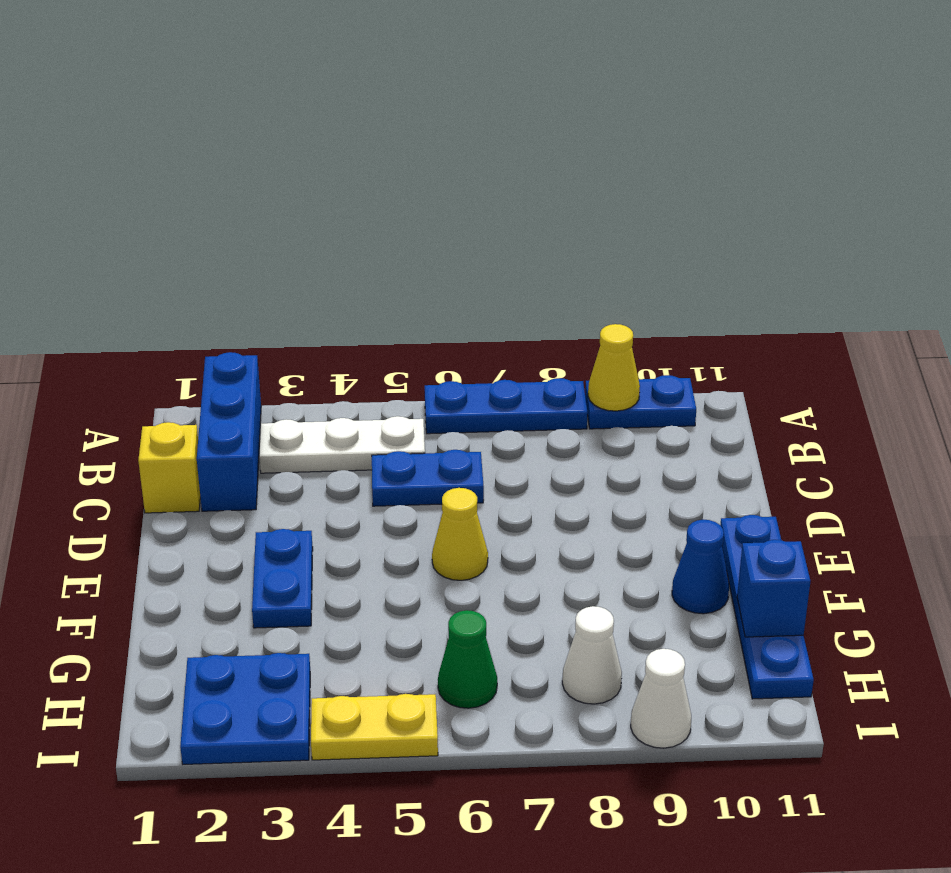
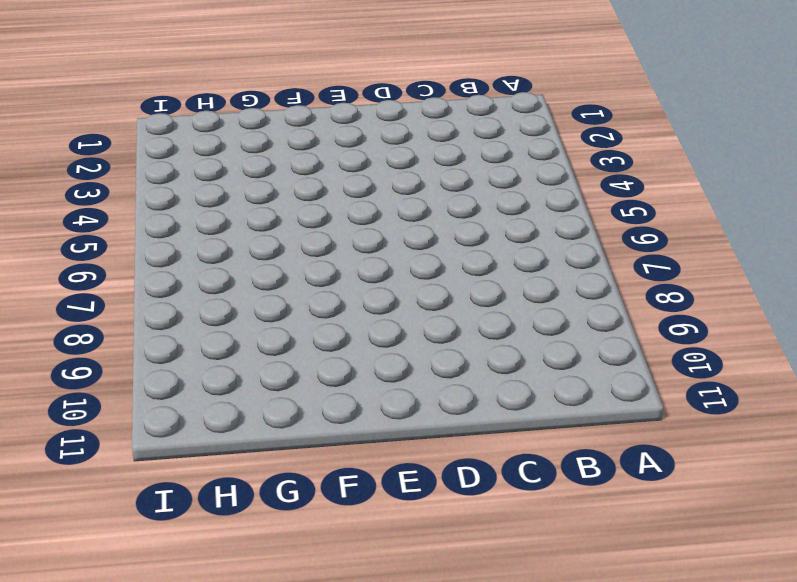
none -> blue 1x3 brick [197,352,261,511]
none -> blue 1x3 plate [425,378,588,434]
none -> blue 1x2 plate [585,375,696,429]

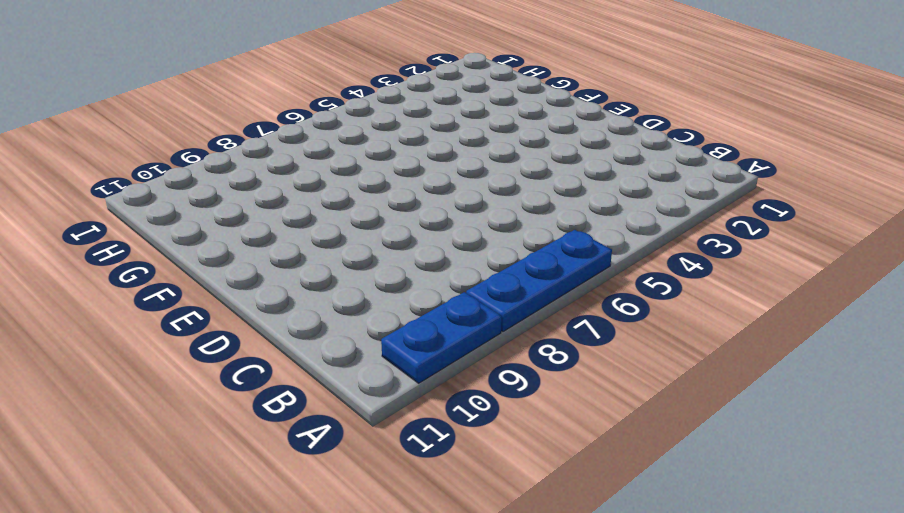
none -> blue 1x3 brick [197,352,261,511]
none -> white 1x3 plate [259,416,425,473]
none -> yellow 1x1 brick [138,422,200,513]

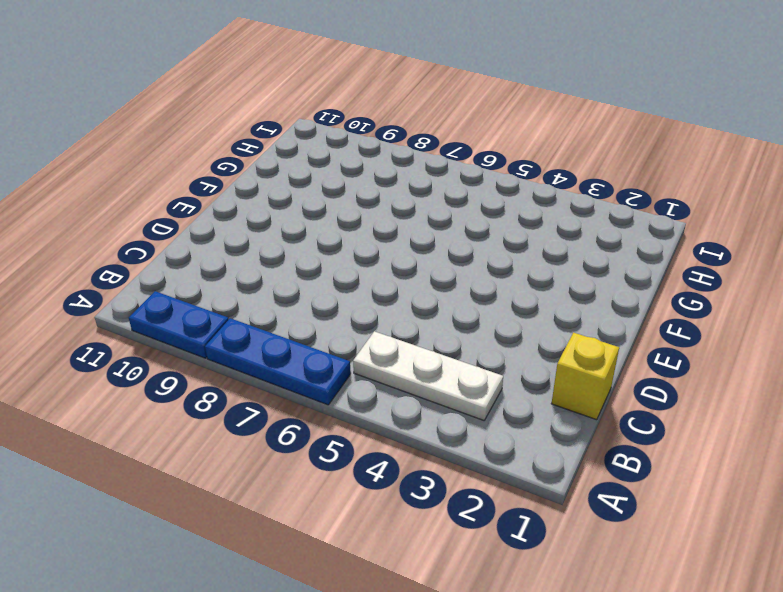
none -> blue 1x3 brick [197,352,261,511]
none -> blue 1x2 plate [372,450,484,506]
none -> blue 1x2 plate [252,529,313,628]

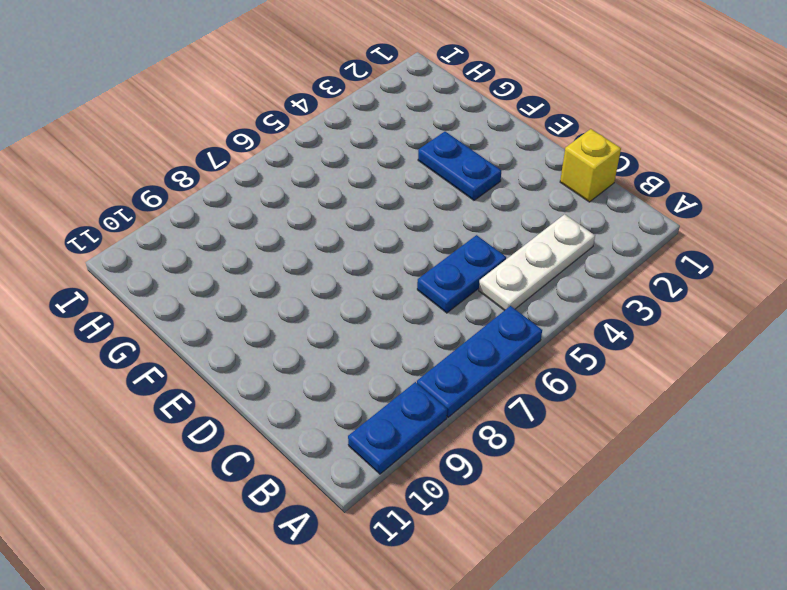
none -> blue 1x3 brick [197,352,261,511]
none -> yellow 1x1 cone [432,488,488,580]
none -> blue 1x4 plate [720,515,814,699]

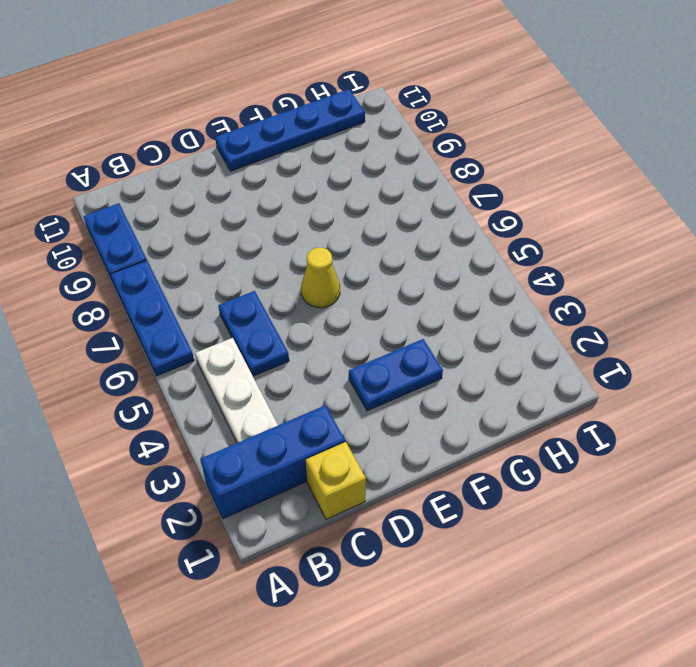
none -> blue 1x1 cone [672,520,729,614]
none -> blue 2x2 plate [180,653,310,764]
none -> green 1x1 cone [438,610,497,708]

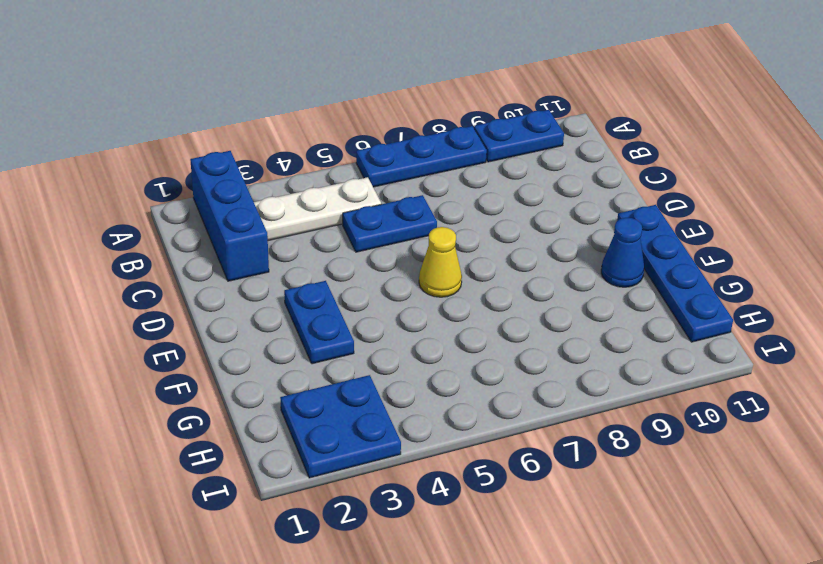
none -> yellow 1x1 brick [138,422,200,513]
none -> green 1x1 cone [438,610,497,708]
none -> white 1x1 cone [562,606,622,704]

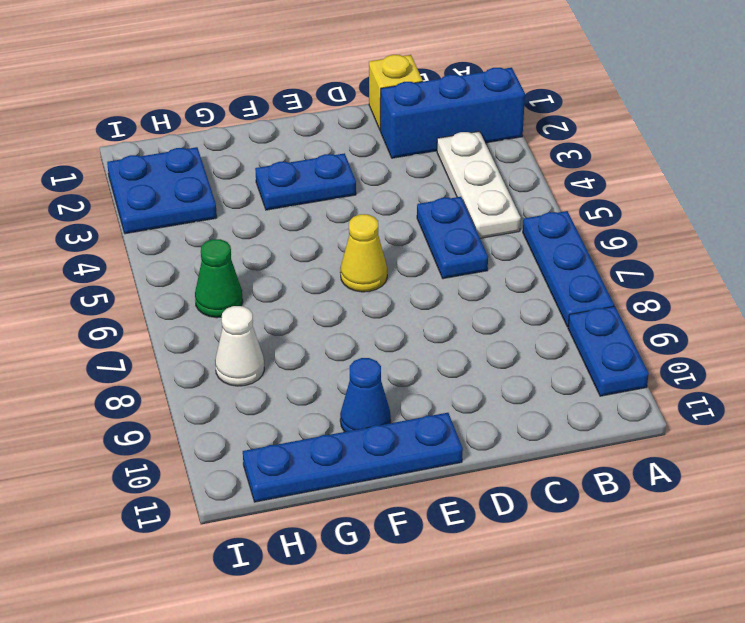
none -> yellow 1x2 plate [311,694,438,760]
none -> white 1x1 cone [631,649,691,748]
none -> yellow 1x1 cone [588,324,640,411]

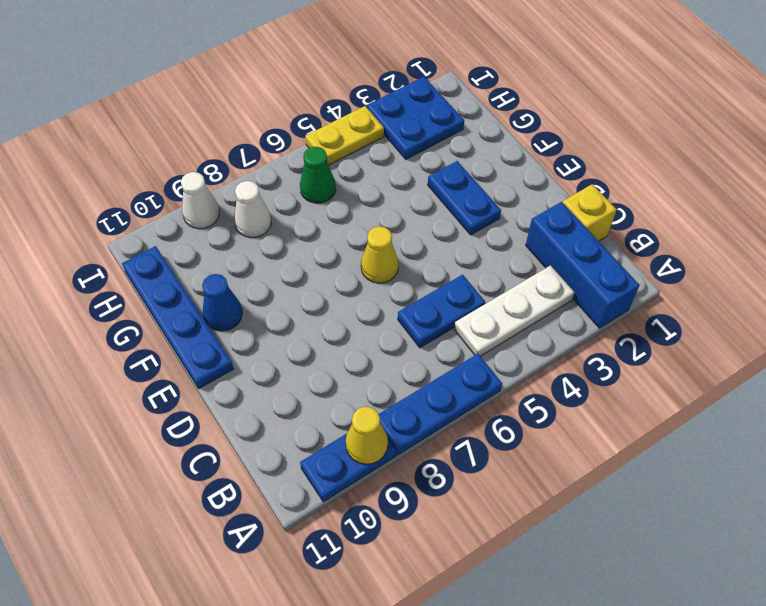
none -> blue 1x1 brick [737,540,811,637]

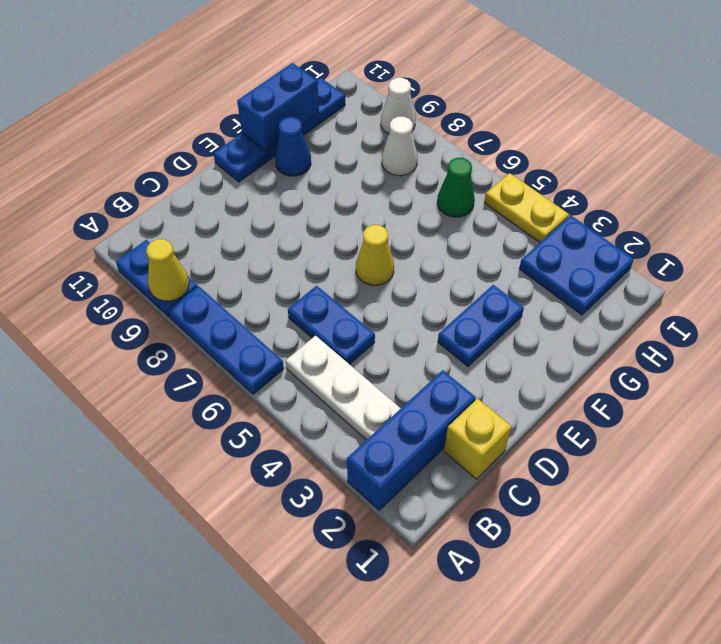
blue 1x2 brick [237,63,319,151] -> blue 1x1 brick [737,540,811,637]

